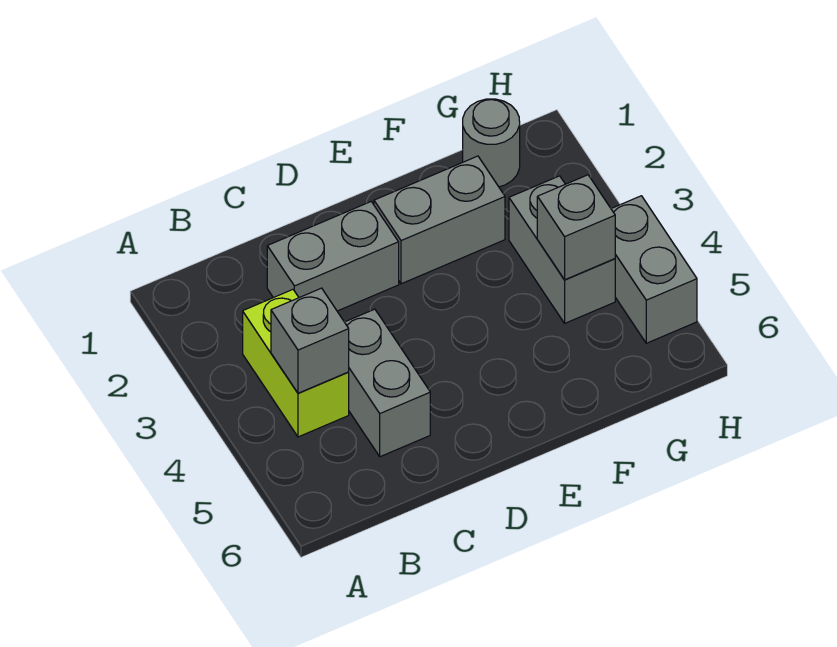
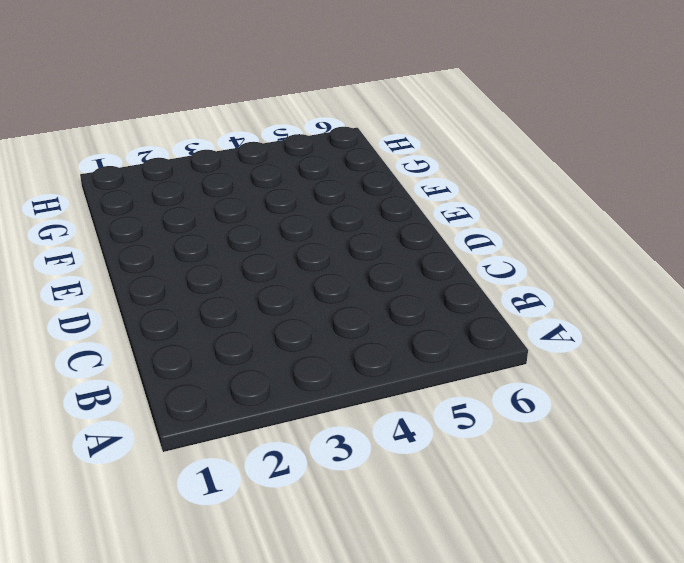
none -> lime 1x2 brick [243,290,349,437]
none -> grey 1x2 brick [267,202,399,311]

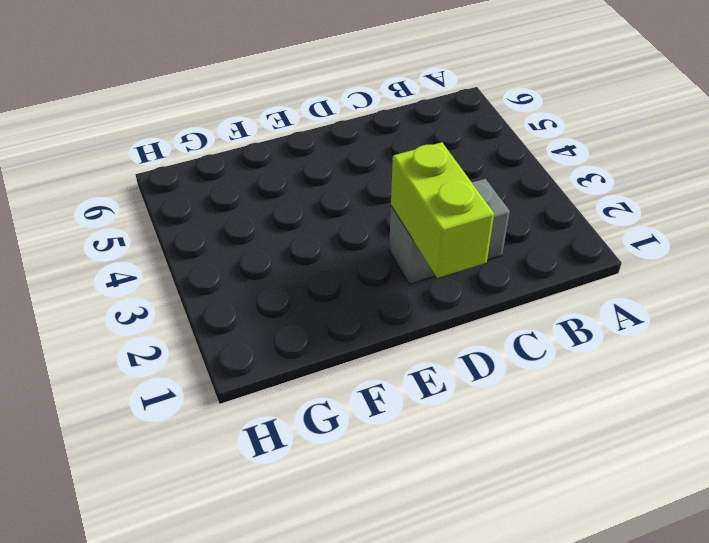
lime 1x2 brick [391,142,494,278] -> lime 1x2 brick moved to [243,290,349,437]
none -> grey 1x2 brick [345,309,430,457]
none -> grey 1x2 brick [374,156,505,284]

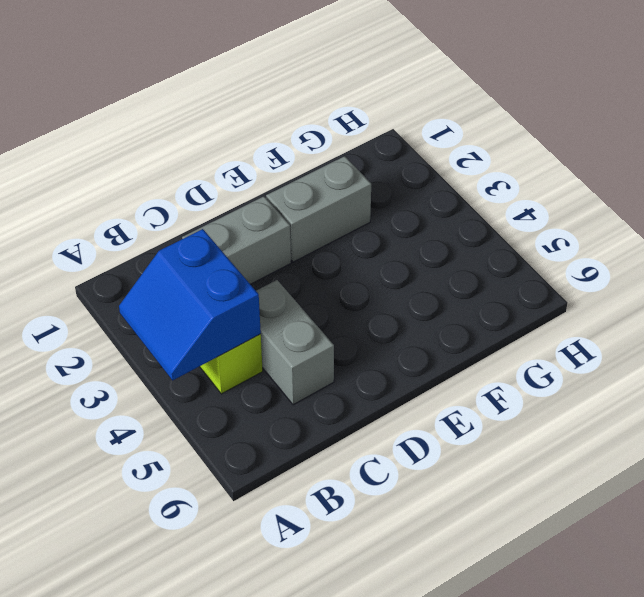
blue 2x2 slope [119,229,261,380] -> grey 1x1 brick [271,288,349,393]
none -> grey 1x1 round brick [463,99,520,187]
none -> grey 1x2 brick [509,176,615,323]

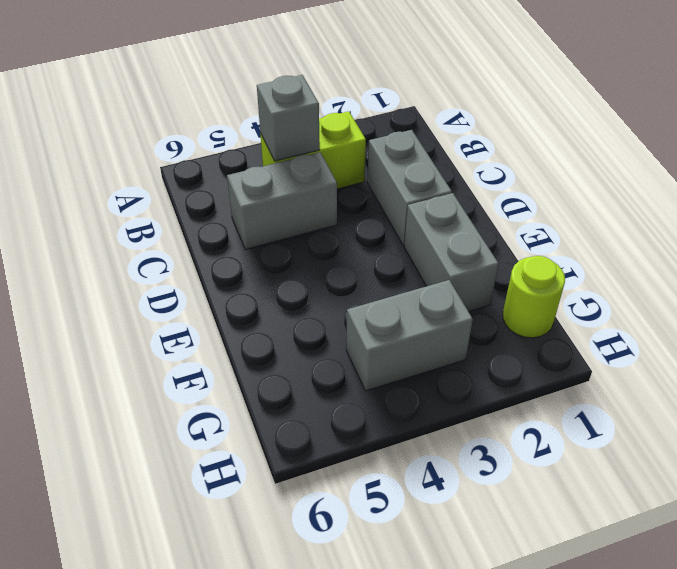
lime 1x1 round brick [503,256,565,338] -> grey 1x1 round brick [463,99,520,187]
none -> grey 1x2 brick [611,196,697,343]
none -> grey 1x1 brick [537,175,615,280]

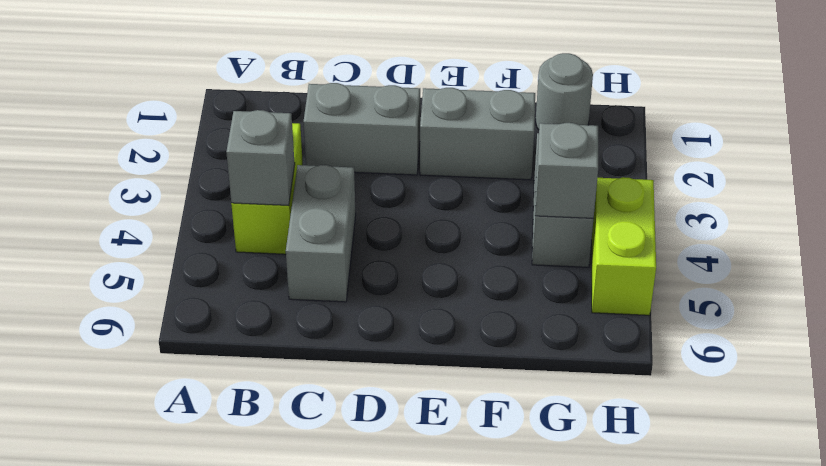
lime 1x2 brick [592,177,656,315] -> grey 1x2 brick [611,196,697,343]

